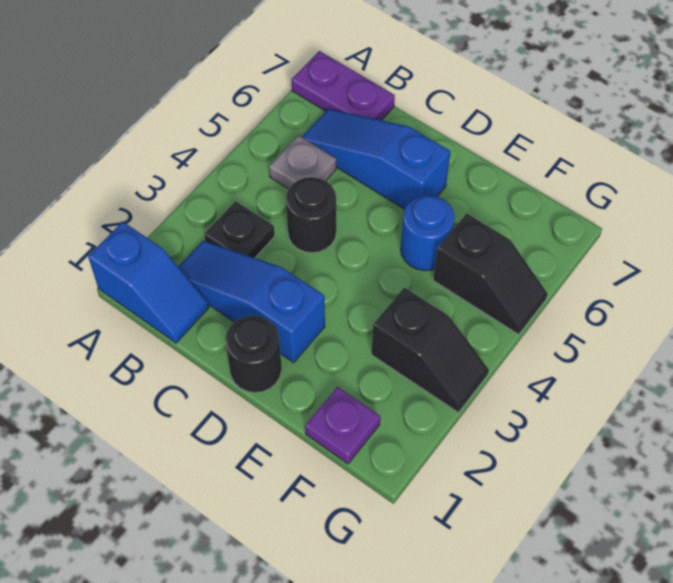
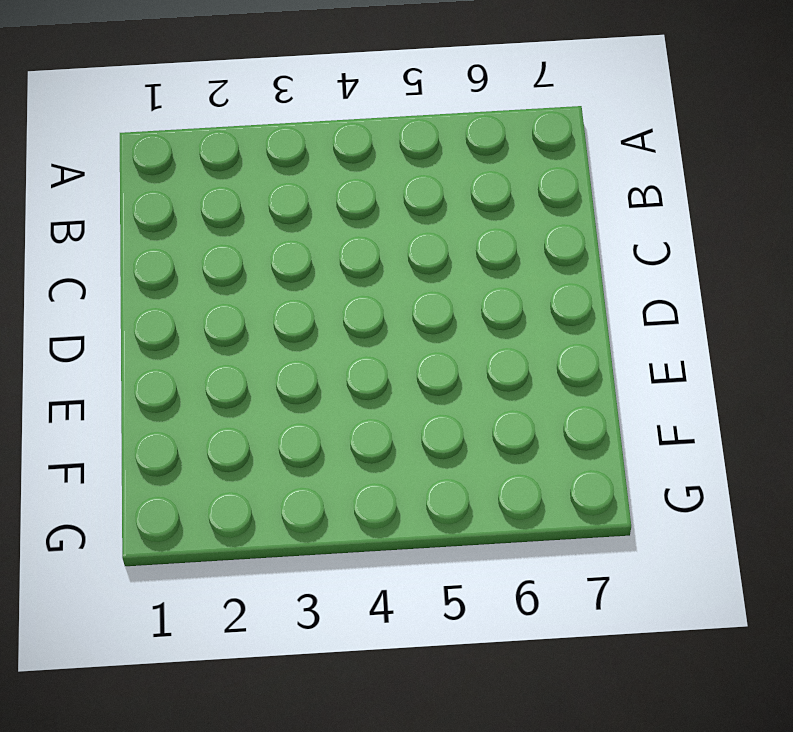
none -> blue 1x2 slope [88,222,209,343]
none -> purple 1x2 plate [291,51,395,120]
none -> blue 1x3 slope [178,240,325,363]

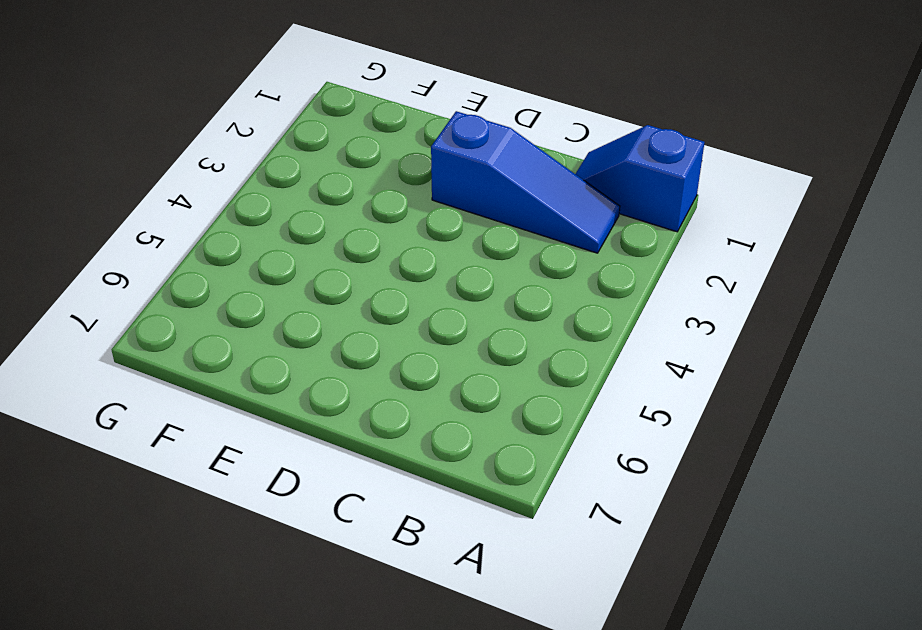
none -> purple 1x2 plate [291,51,395,120]
none -> black 1x1 plate [204,201,275,258]
none -> grey 1x1 plate [269,135,336,189]

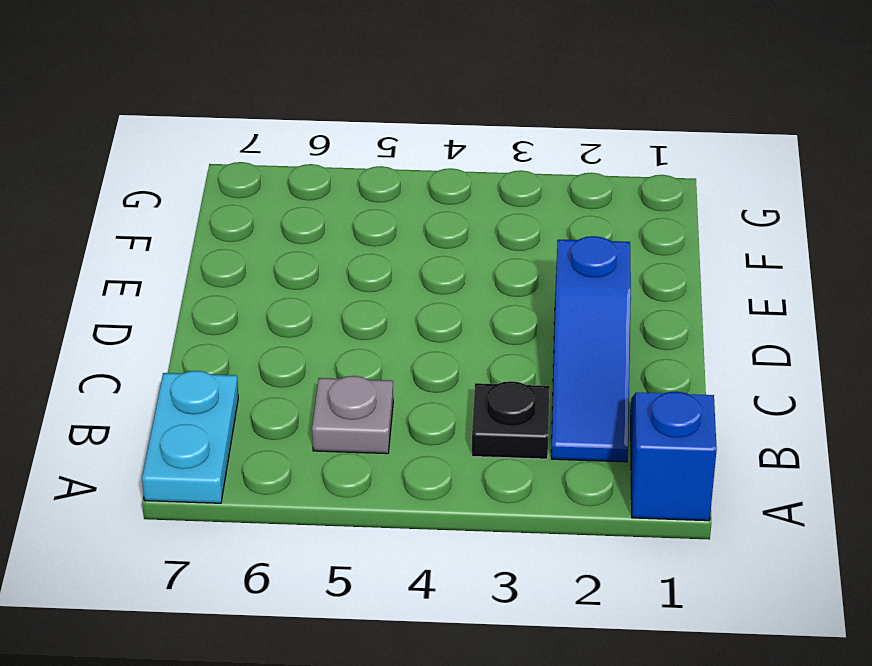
cyan 1x2 plate [142,371,238,503] -> purple 1x2 plate [291,51,395,120]
none -> blue 1x3 slope [302,109,451,209]
none -> black 1x1 round brick [286,177,336,253]
none -> black 1x1 round brick [225,316,282,393]

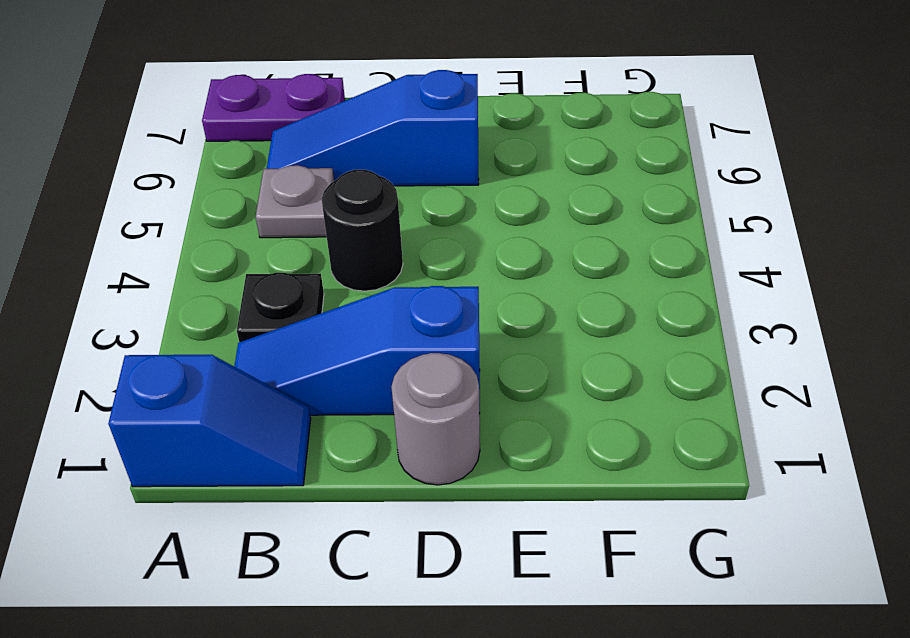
grey 1x1 round brick [391,353,480,485] -> black 1x1 round brick [225,316,282,393]
none -> blue 1x1 round brick [401,195,454,271]
none -> purple 1x1 plate [305,387,380,464]
none -> black 1x2 slope [372,287,489,413]

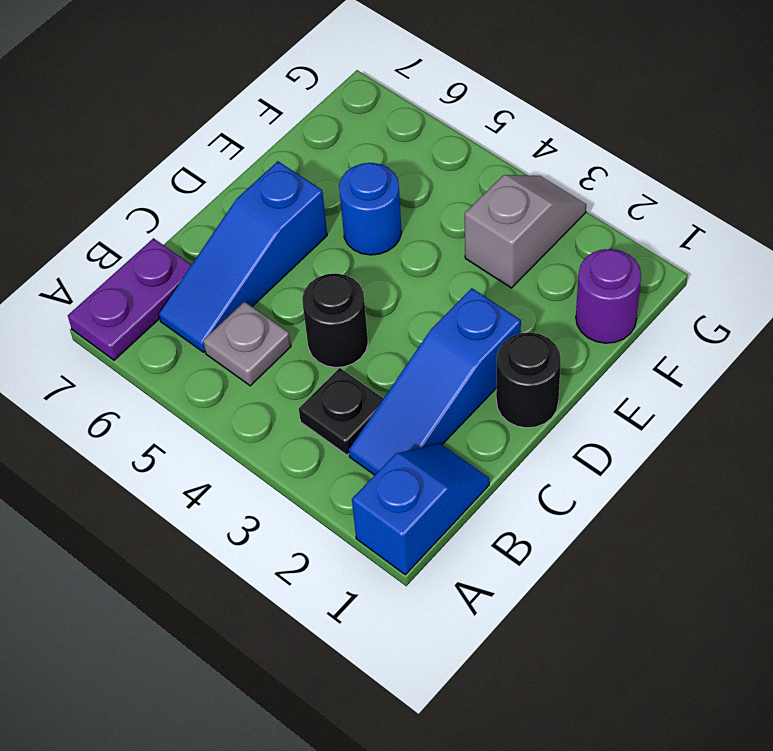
purple 1x1 round brick [576,249,641,343] -> purple 1x1 plate [305,387,380,464]
grey 1x2 slope [465,175,586,288] -> black 1x2 slope [372,287,489,413]
none -> black 1x2 slope [433,213,548,335]

